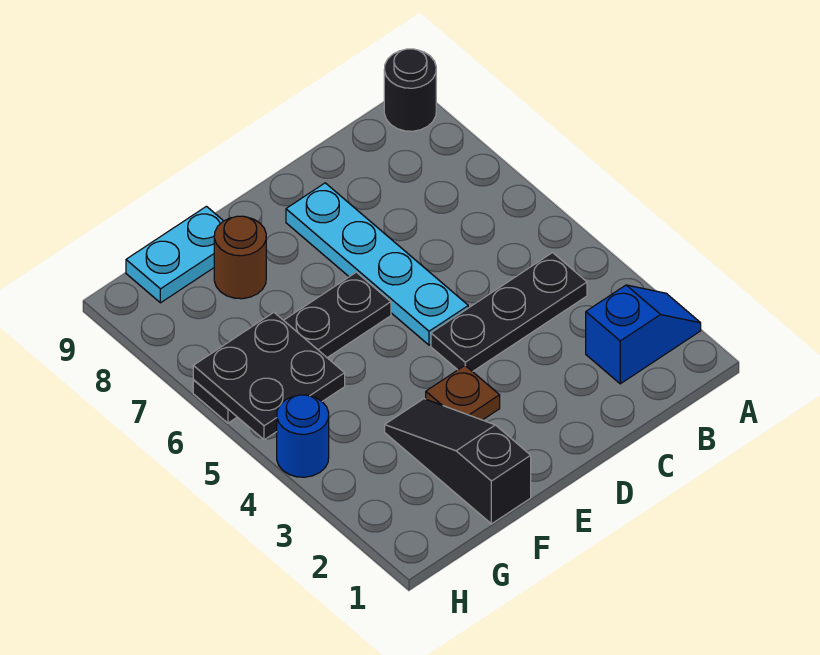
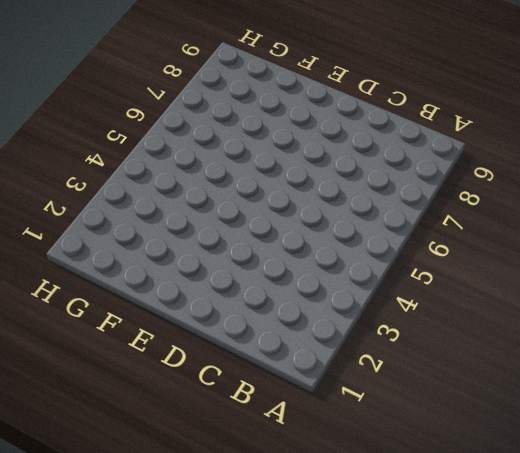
none -> blue 1x2 slope [586,285,701,384]
none -> black 1x1 round brick [384,49,436,131]

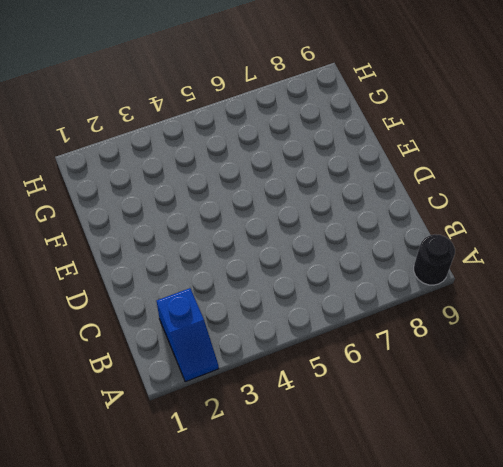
none -> black 1x3 plate [431,253,587,372]
none -> cyan 1x4 plate [286,183,468,345]

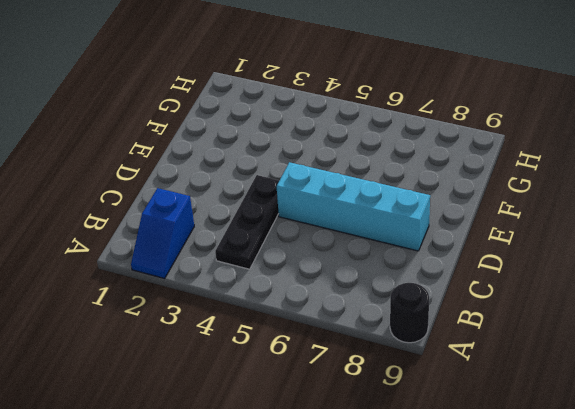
cyan 1x4 brick [276,162,430,251] -> cyan 1x4 plate [286,183,468,345]
none -> brown 1x1 plate [426,366,500,420]
none -> black 1x4 plate [193,272,391,423]

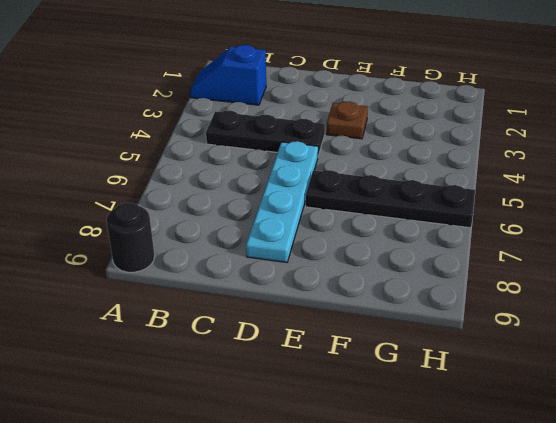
none -> black 1x3 slope [385,399,531,524]
none -> brown 1x1 round brick [214,216,266,299]

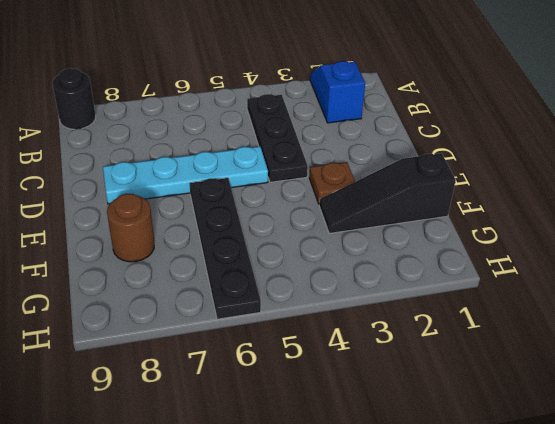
none -> cyan 1x2 plate [126,206,223,303]
none -> blue 1x1 round brick [277,395,329,477]

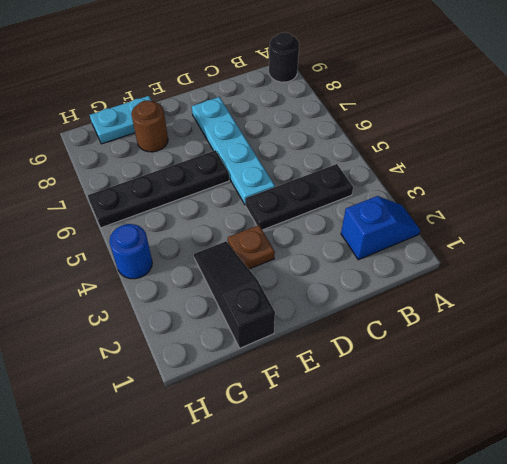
none -> black 2x2 plate [193,312,345,440]

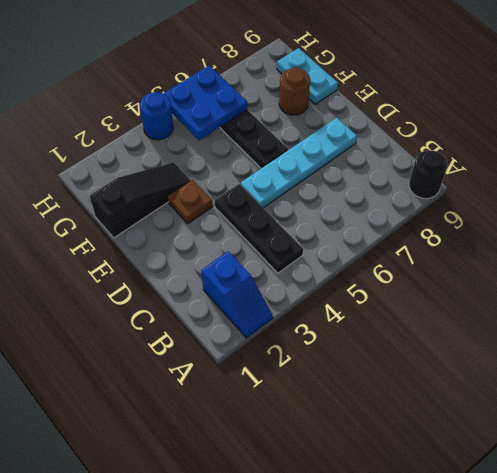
blue 2x2 plate [163,65,247,140] -> black 2x2 plate [193,312,345,440]

